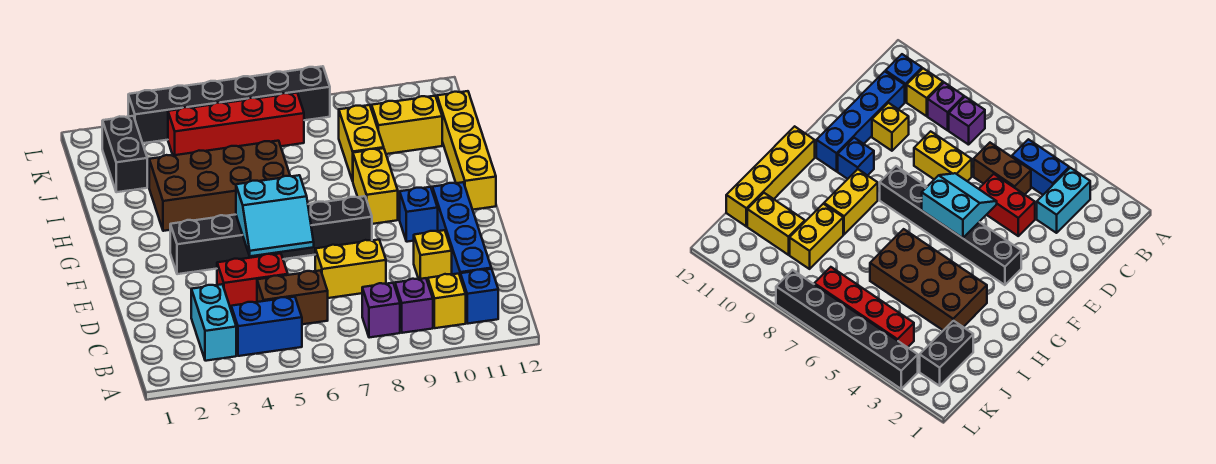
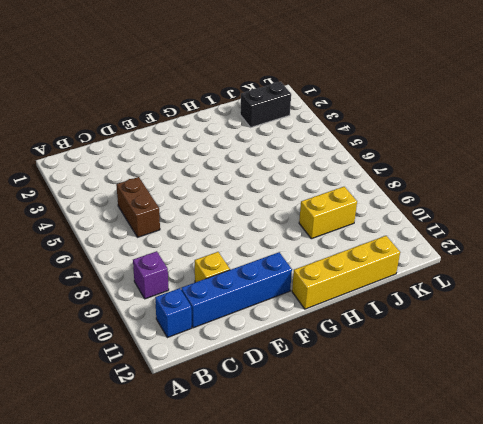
none -> cyan 1x2 brick [191,284,236,361]
none -> blue 1x2 brick [231,297,302,356]
none -> purple 1x1 brick [362,283,400,338]

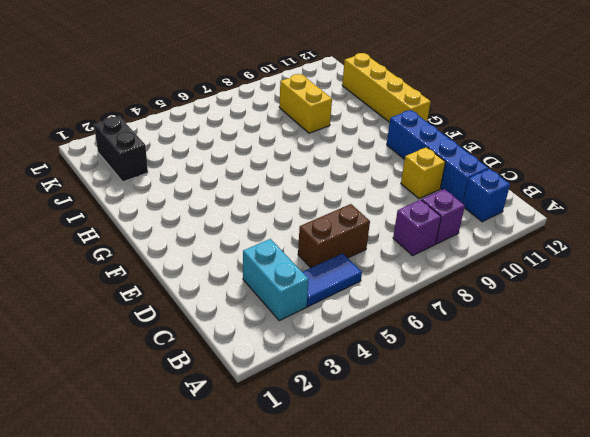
blue 1x2 tile [303,253,362,307] -> blue 1x2 brick [231,297,302,356]
none -> yellow 1x1 brick [428,274,466,328]
none -> red 1x2 brick [217,253,288,309]
none -> yellow 1x2 brick [315,240,386,298]

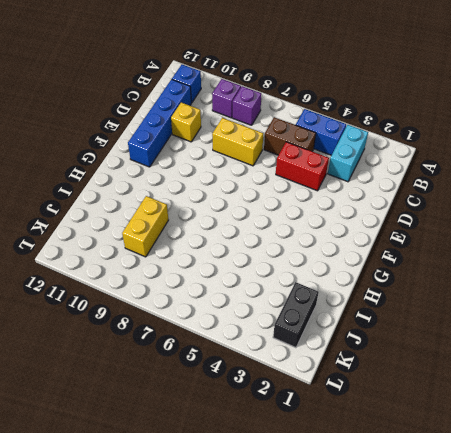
none -> yellow 1x1 brick [428,274,466,328]
none -> black 1x6 brick [170,196,372,274]
none -> blue 1x1 brick [400,187,438,242]

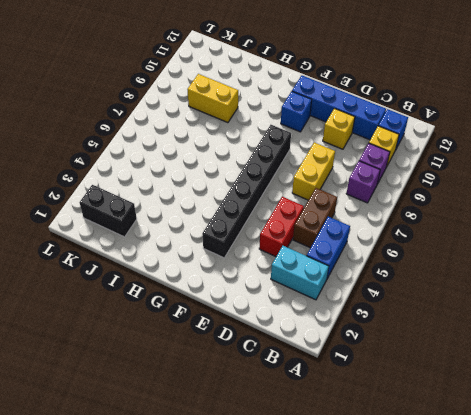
none -> yellow 1x2 brick [353,148,398,224]
none -> yellow 1x4 brick [437,91,496,210]
none -> brown 2x4 brick [149,141,290,231]

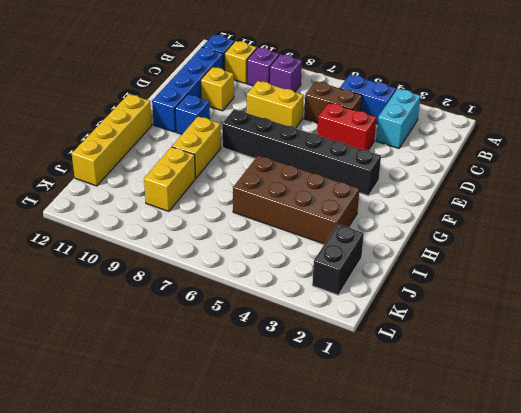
none -> yellow 1x2 brick [372,96,442,154]
none -> red 1x4 brick [168,93,304,155]
none -> black 1x6 brick [128,66,330,143]

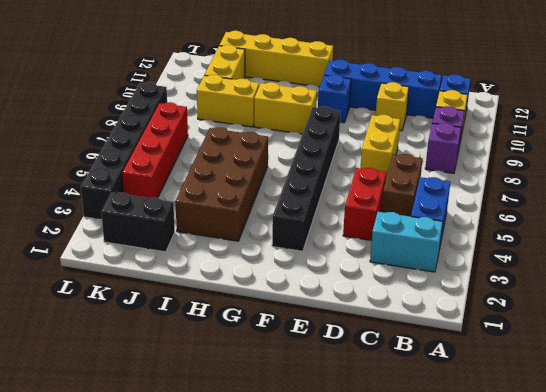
none -> cyan 2x2 slope [236,175,314,256]

